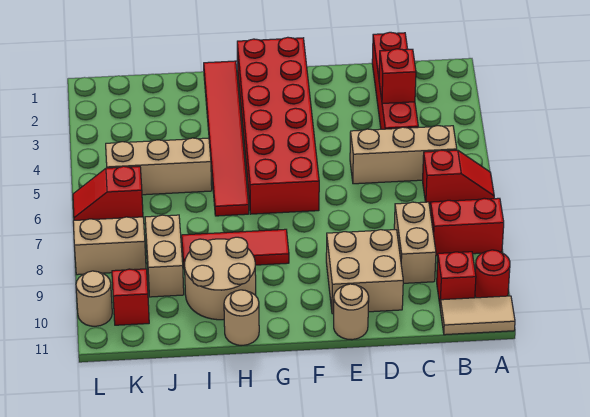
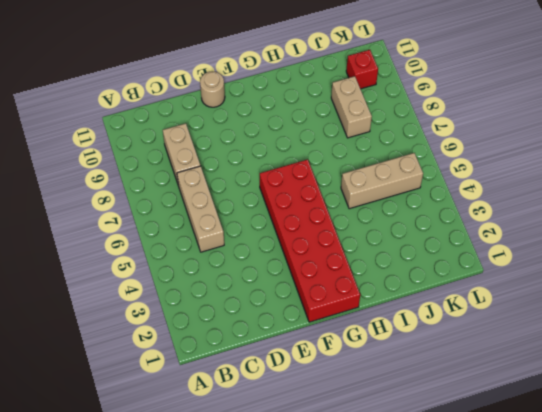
tan 1x3 brick [177,166,224,252] -> tan 1x3 brick turned to [350,126,457,184]
none -> red 1x2 slope [423,150,494,205]
none -> red 1x2 brick [430,198,504,256]
none -> red 1x1 round brick [475,250,510,298]

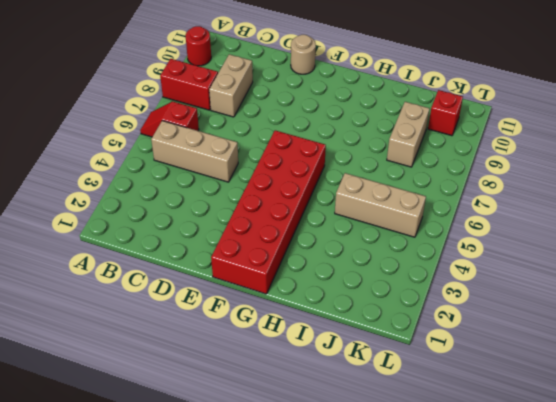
none -> tan 1x2 tile [440,296,515,335]
none -> red 1x1 brick [437,252,476,304]
none -> red 1x4 brick [372,32,418,129]

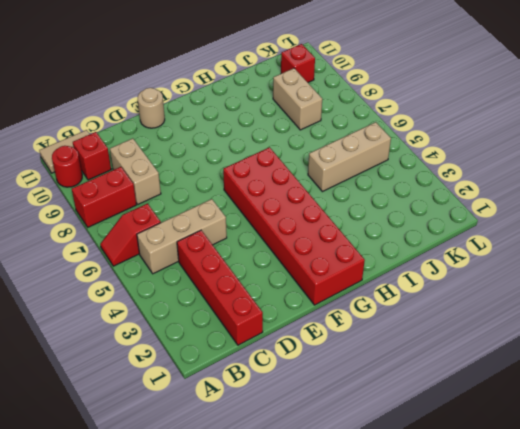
none -> tan 2x2 brick [326,230,403,314]
none -> red 1x3 tile [182,229,289,269]
none -> red 1x6 tile [204,61,249,216]

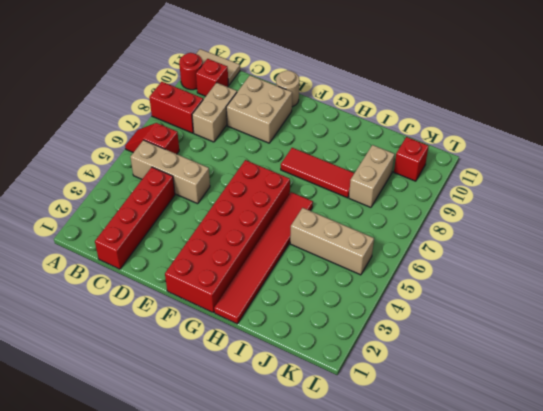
none -> tan 2x2 round brick [185,237,256,320]
none -> tan 1x1 round brick [224,290,259,345]
none -> red 1x2 slope [73,166,143,220]

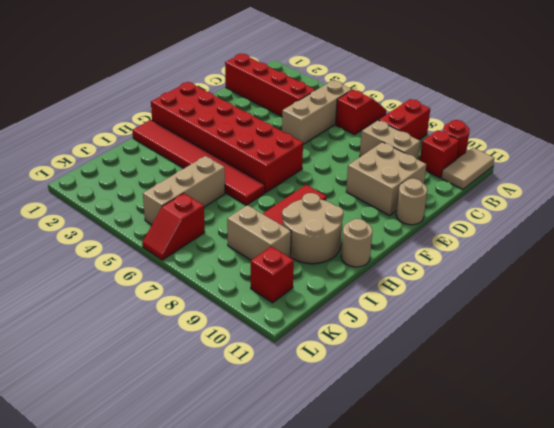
none -> tan 1x2 brick [73,217,146,275]
none -> tan 1x1 round brick [76,271,112,326]
none -> red 1x1 brick [379,49,416,104]

